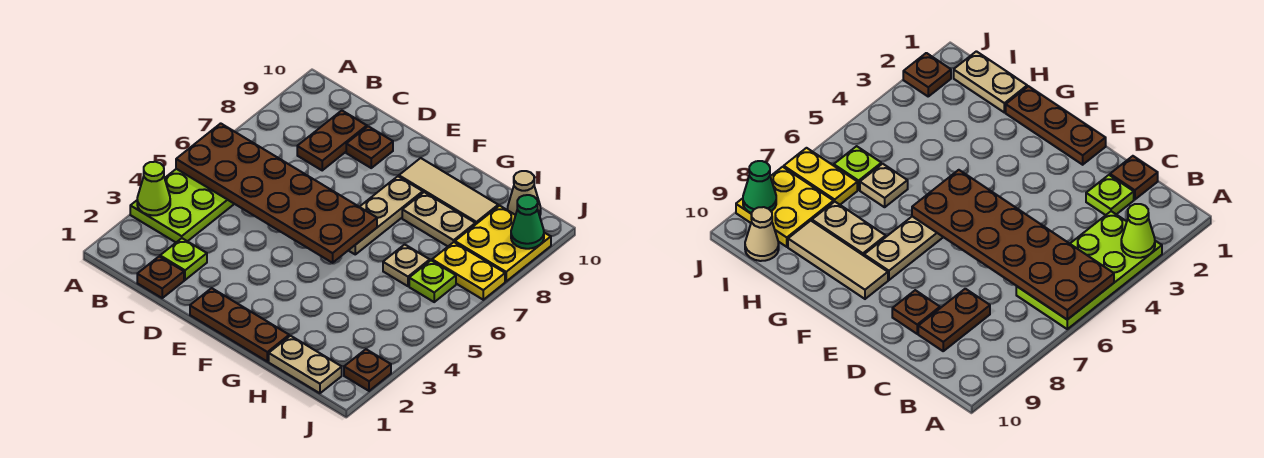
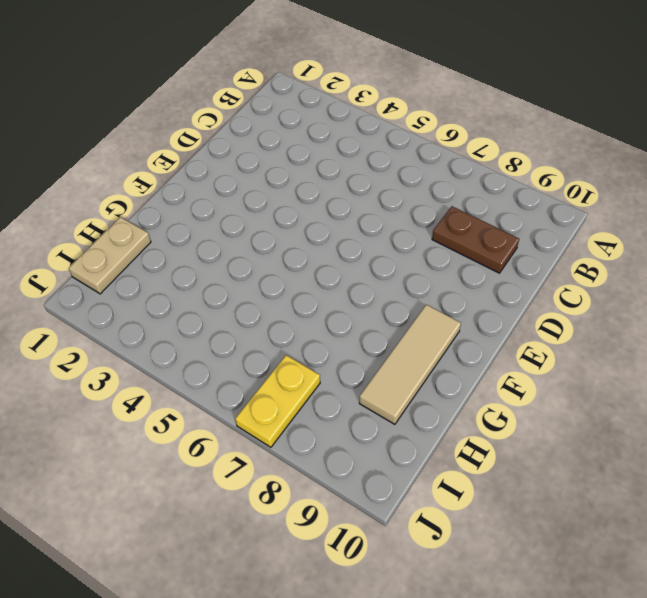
none -> lime 2x4 plate [130,169,234,242]
none -> brown 1x1 plate [137,257,184,298]
none -> lime 1x1 plate [160,238,207,280]

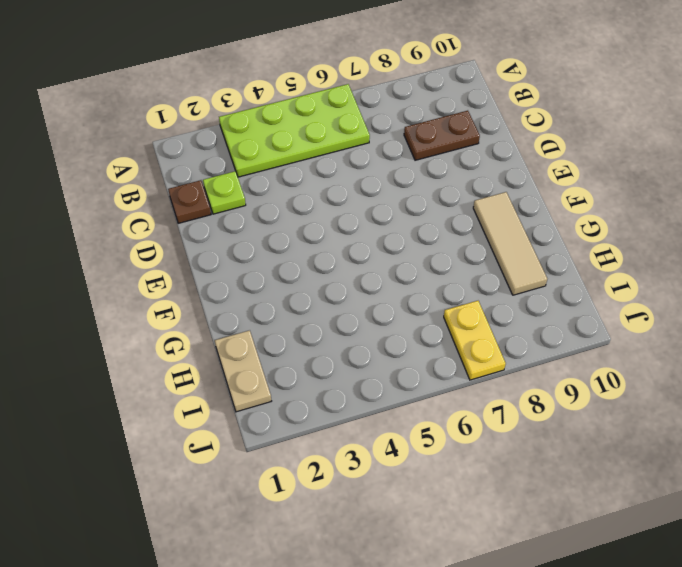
none -> brown 1x1 plate [346,126,393,168]
none -> brown 1x3 plate [190,288,289,362]
none -> tan 1x3 plate [348,176,423,254]

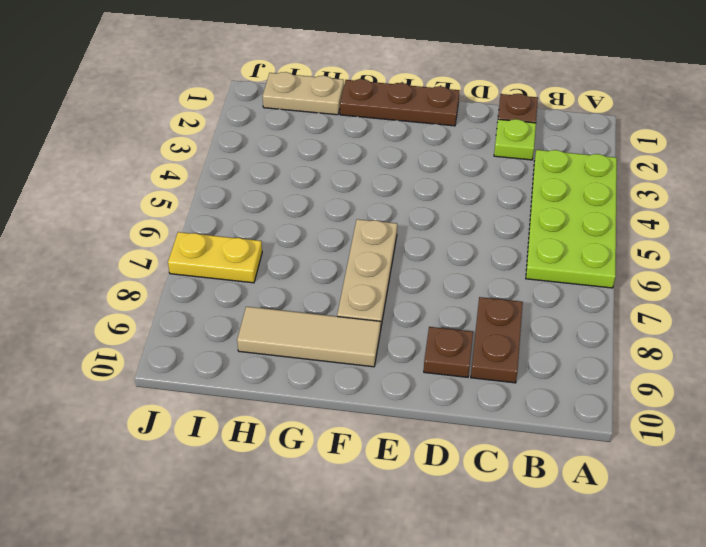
none -> tan 1x2 plate [402,192,475,246]
none -> tan 1x1 plate [383,244,430,286]
none -> lime 1x1 plate [409,260,456,302]

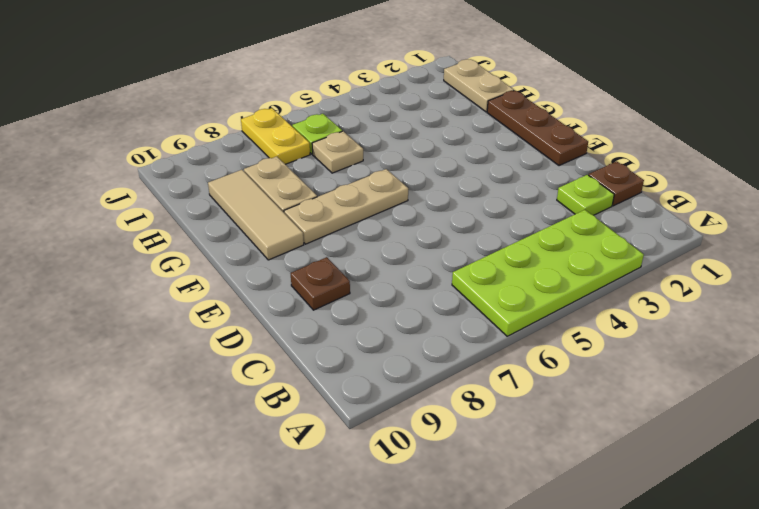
none -> brown 1x2 plate [297,111,367,170]
none -> yellow 2x2 plate [455,206,551,281]
none -> tan 1x1 cone [508,171,541,216]

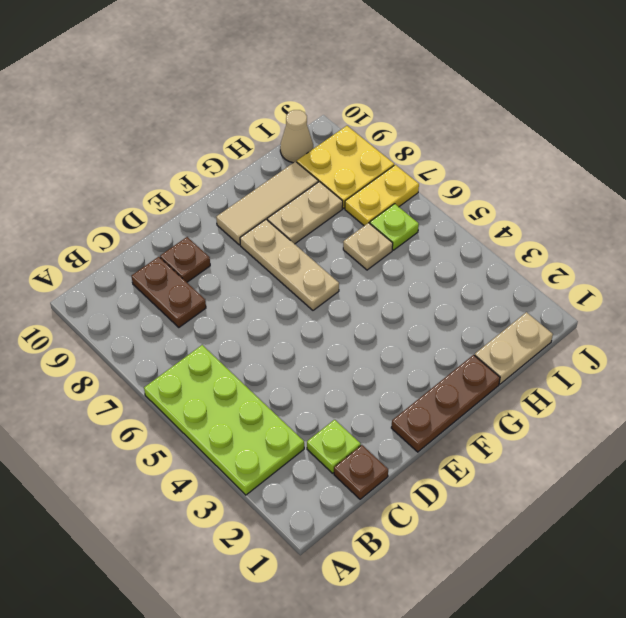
none -> brown 1x1 plate [344,349,391,391]
none -> lime 1x1 cone [137,162,170,215]
none -> brown 2x6 plate [176,123,377,263]

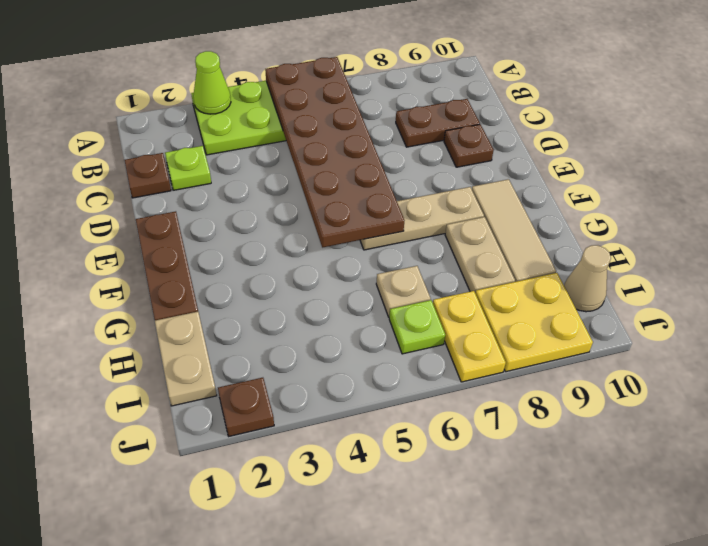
none -> green 1x1 cone [511,195,544,249]

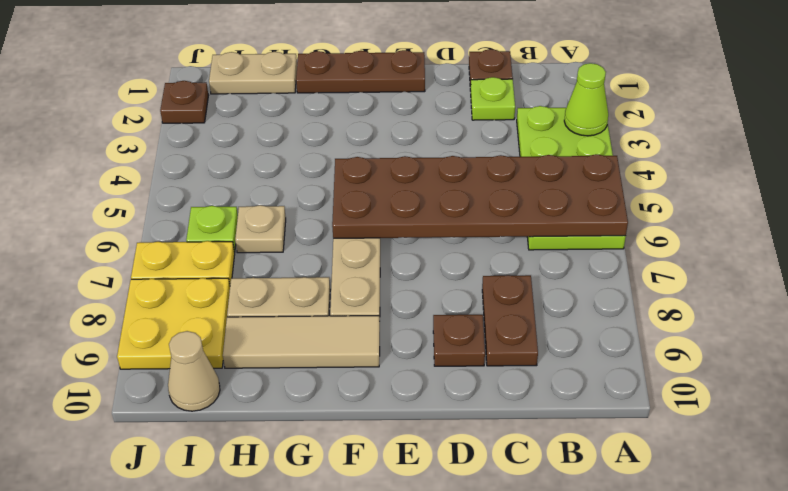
none -> green 1x1 cone [511,195,544,249]

